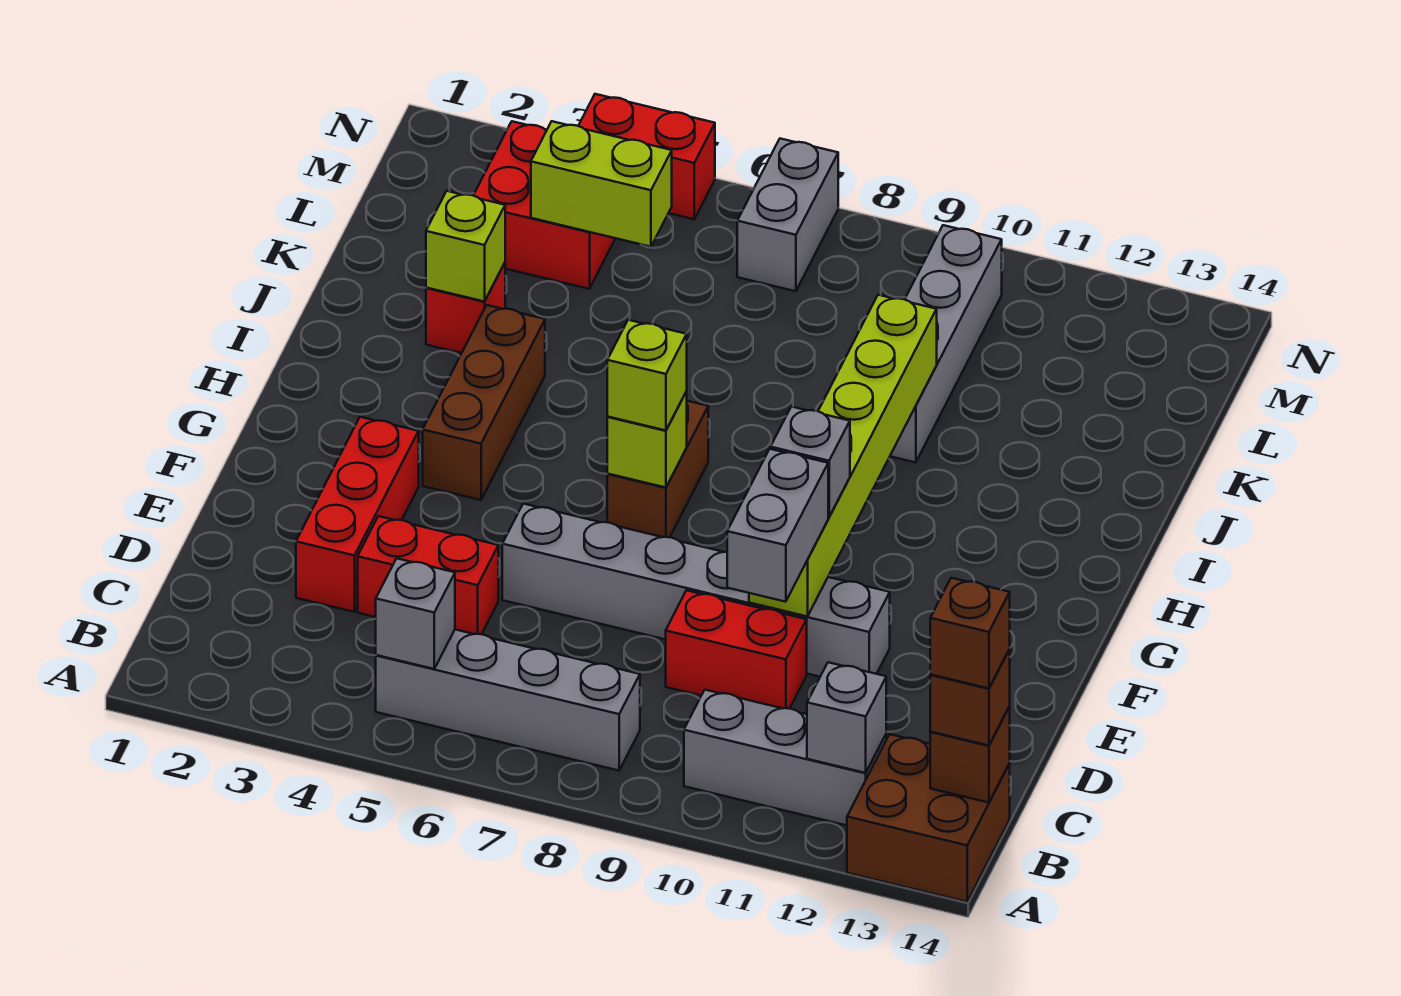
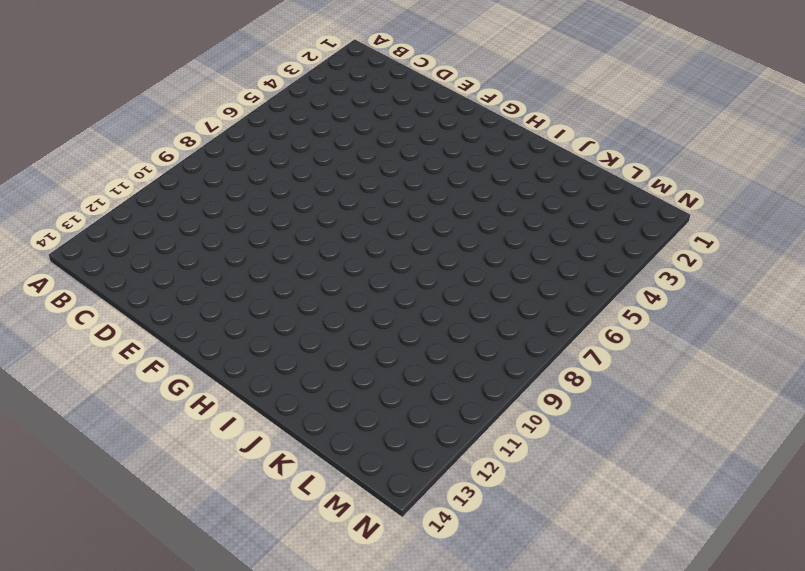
none -> brown 2x2 brick [847,734,1010,902]
none -> grey 1x4 brick [376,630,640,771]
none -> grey 1x3 brick [684,690,886,825]

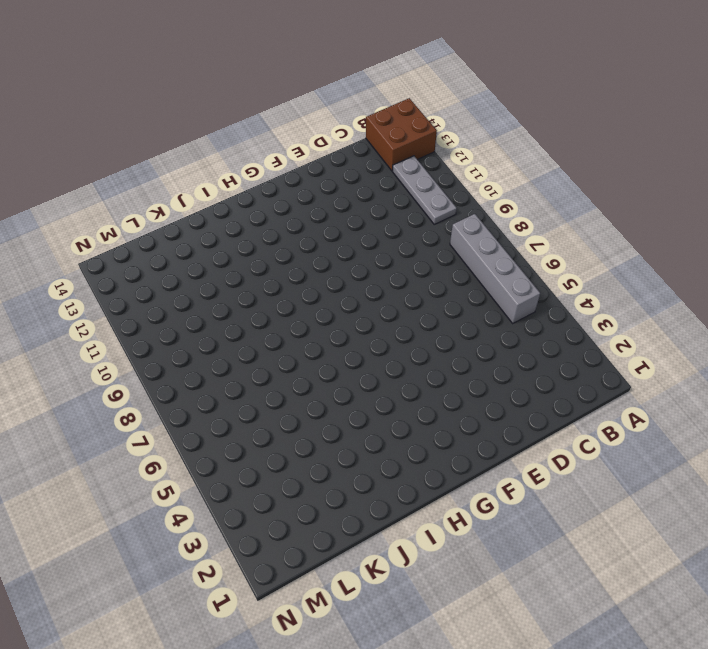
grey 1x3 plate [393,156,457,224] -> grey 1x3 brick [684,690,886,825]
none -> red 1x3 brick [296,417,419,612]
none -> red 1x2 brick [358,516,498,634]
none -> red 1x2 brick [666,590,807,709]

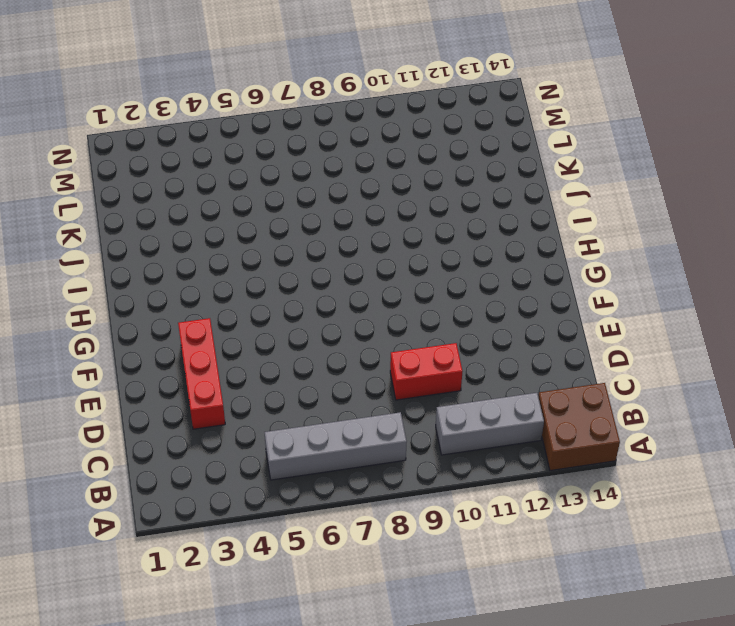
none -> red 1x2 brick [358,516,498,634]
none -> grey 1x6 brick [502,504,890,677]
none -> brown 1x3 brick [423,305,545,500]

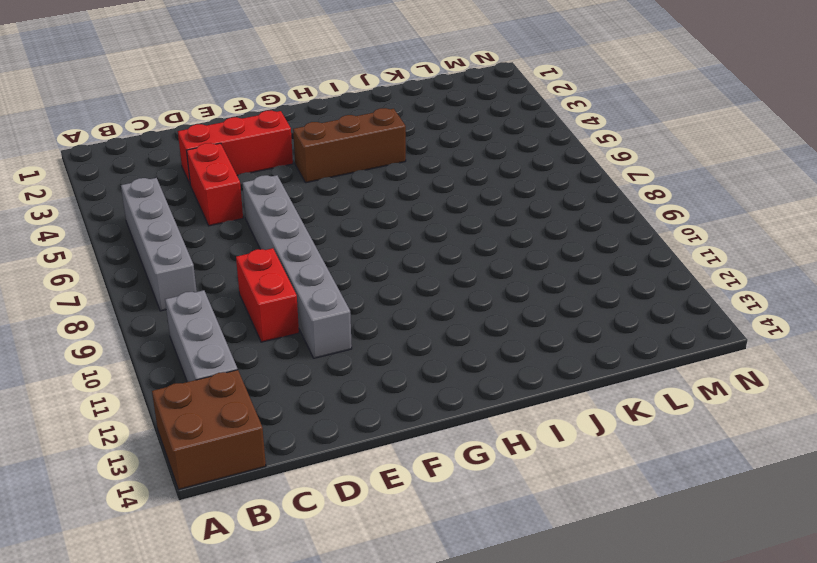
none -> brown 1x2 brick [607,401,708,537]
none -> red 1x1 brick [426,263,505,353]
none -> grey 1x4 brick [890,225,1002,463]

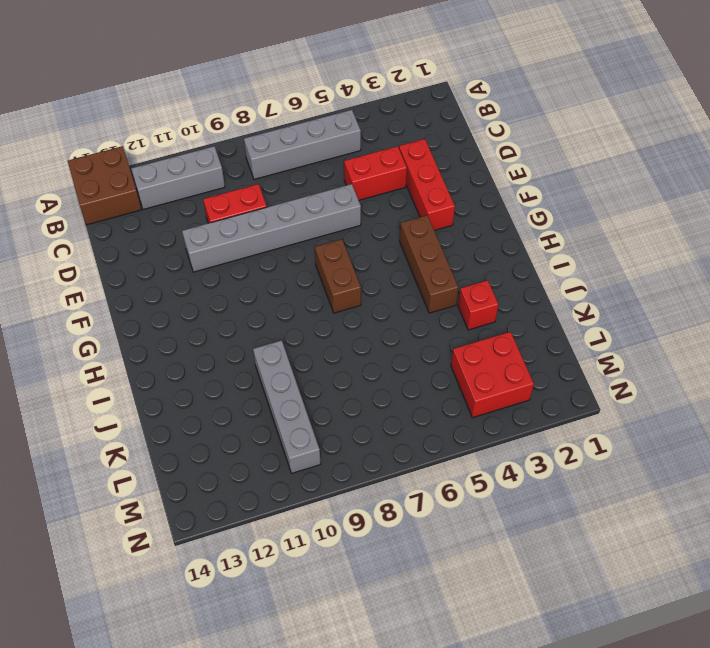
none -> grey 1x2 brick [737,139,838,291]
none -> red 1x2 brick [579,94,715,219]
none -> grey 1x1 brick [376,558,455,669]

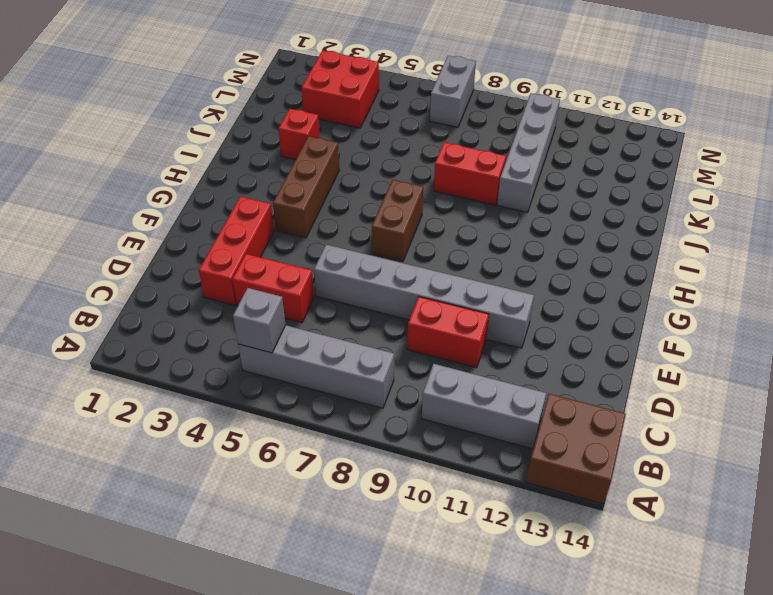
red 1x2 brick [434,142,506,205] -> red 1x2 brick moved to [579,94,715,219]
none -> grey 1x1 brick [807,662,886,773]
none -> brown 1x1 brick [930,707,1010,803]
none -> lime 1x6 brick [749,295,937,616]

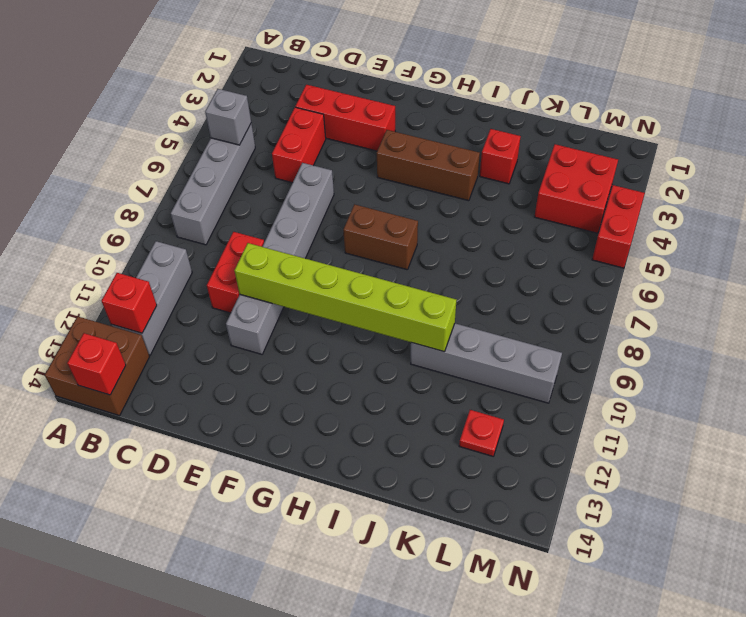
red 1x1 brick [101,273,157,333] -> grey 1x1 brick [807,662,886,773]
red 1x1 brick [67,333,126,395] -> brown 1x1 brick [930,707,1010,803]
red 1x1 plate [459,410,504,456] -> none
none -> grey 1x2 brick [737,139,838,291]
none -> lime 1x1 brick [607,392,687,488]
none -> lime 1x1 brick [426,191,505,302]

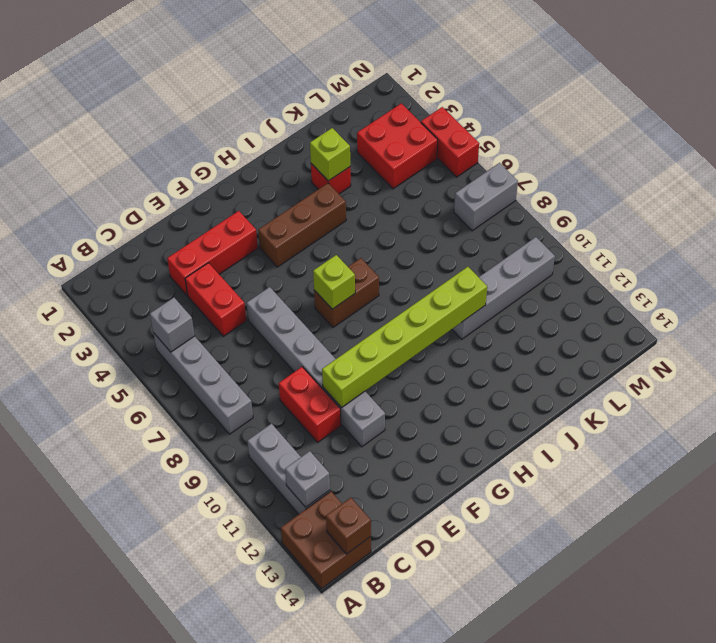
none -> lime 1x2 brick [531,121,672,247]
none -> brown 1x1 brick [930,650,1010,746]
none -> grey 1x2 brick [727,449,828,602]

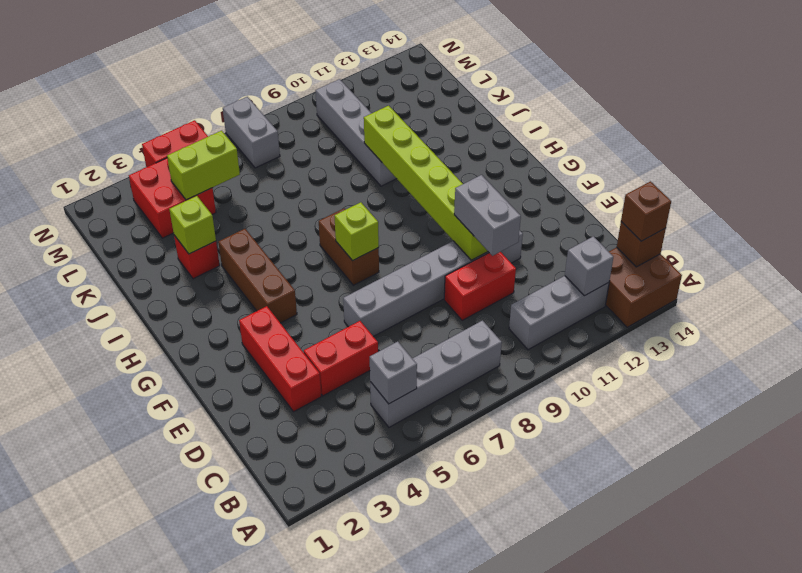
none -> grey 1x1 brick [771,407,850,517]
none -> lime 1x1 brick [607,320,687,430]
none -> brown 1x1 brick [930,578,1010,688]

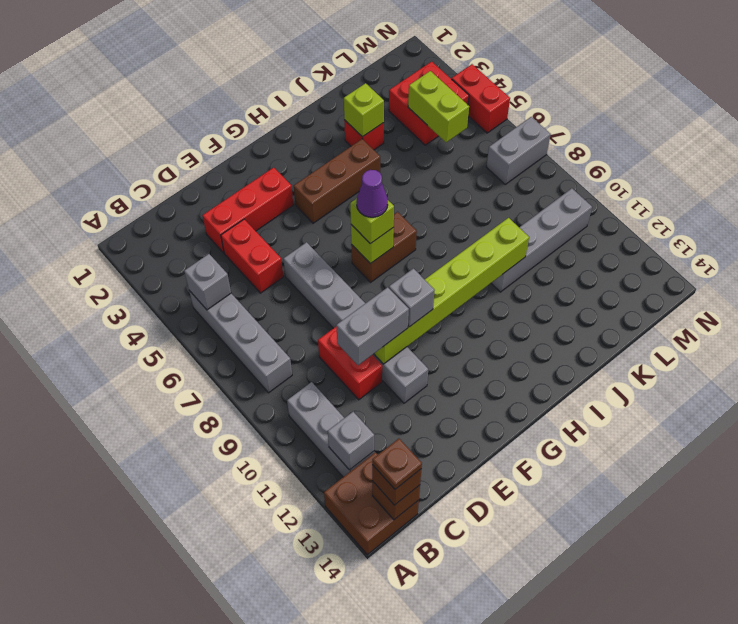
brown 1x1 plate [372,439,422,489] -> brown 1x1 brick [930,578,1010,688]
purple 1x1 cone [357,170,388,217] -> none

